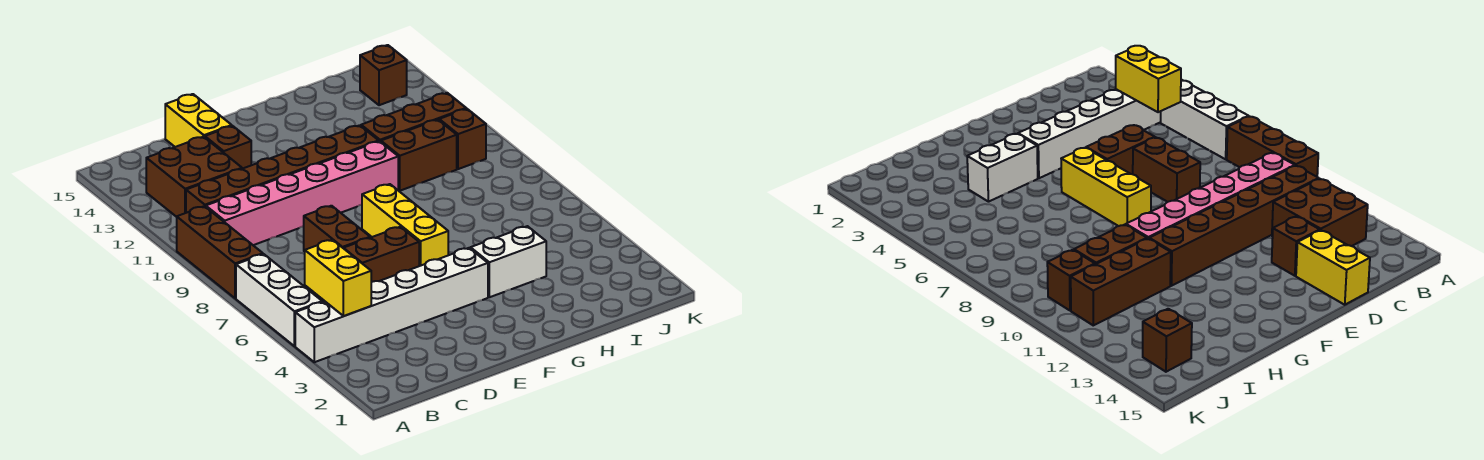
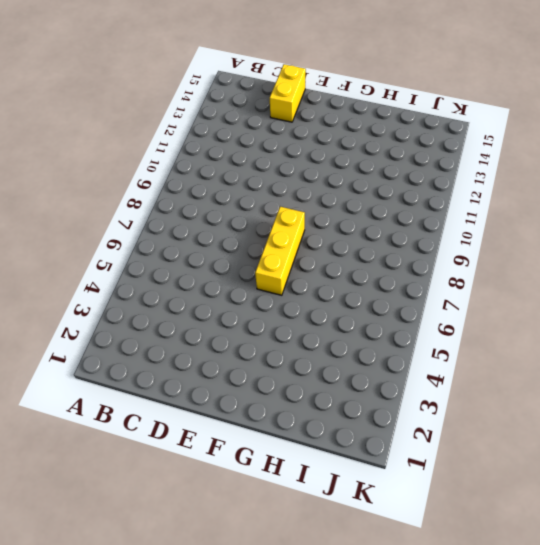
none -> white 1x6 brick [295,248,488,362]
none -> white 1x3 brick [236,254,322,346]
none -> brown 1x3 brick [177,206,263,298]

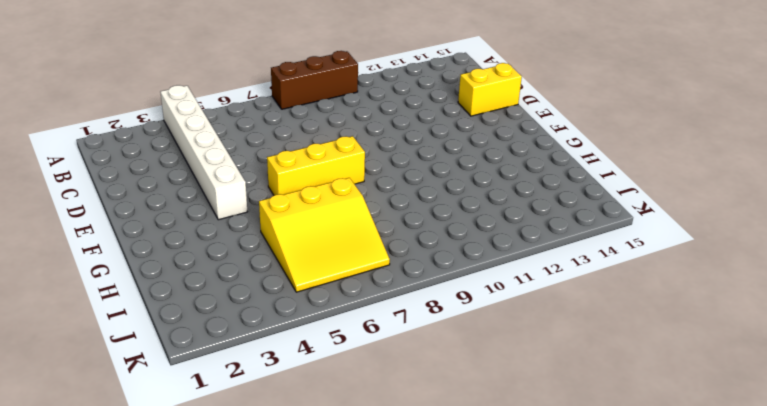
yellow 3x3 slope [259,178,390,292] -> none
none -> white 1x3 brick [236,254,322,346]
none -> pink 1x6 brick [206,141,398,245]
none -> brown 1x6 brick [186,125,379,213]

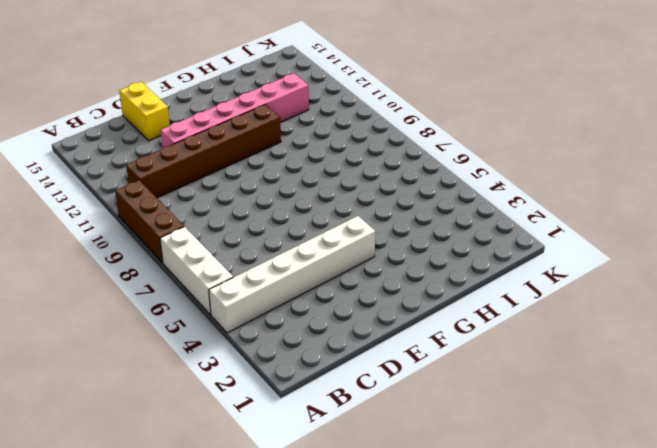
pink 1x6 brick [160,73,309,148] -> pink 1x6 brick moved to [206,141,398,245]
none -> brown 2x2 brick [146,137,242,217]
none -> brown 1x2 brick [344,227,419,282]
none -> brown 1x2 brick [304,206,370,251]

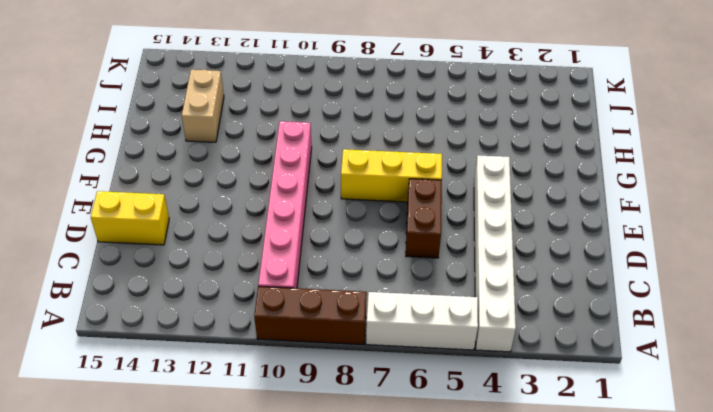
tan 1x2 brick [182,70,224,142] -> none
none -> brown 1x6 brick [186,125,379,213]
none -> brown 2x2 brick [146,137,242,217]
none -> brown 1x2 brick [304,206,370,251]

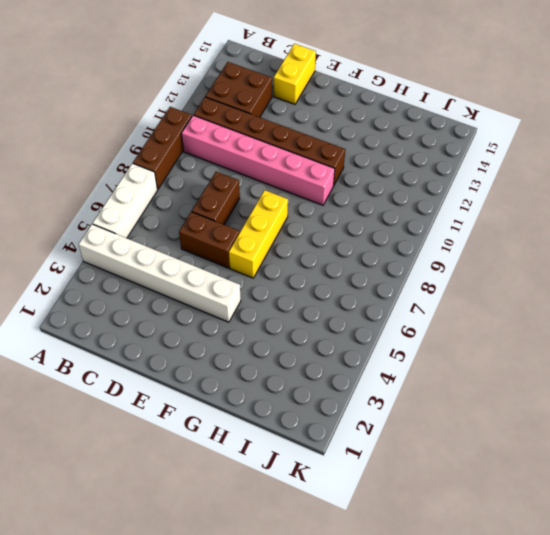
none -> brown 1x1 brick [205,126,251,169]
none -> white 1x2 brick [471,226,546,297]
none -> brown 1x2 brick [381,120,457,191]

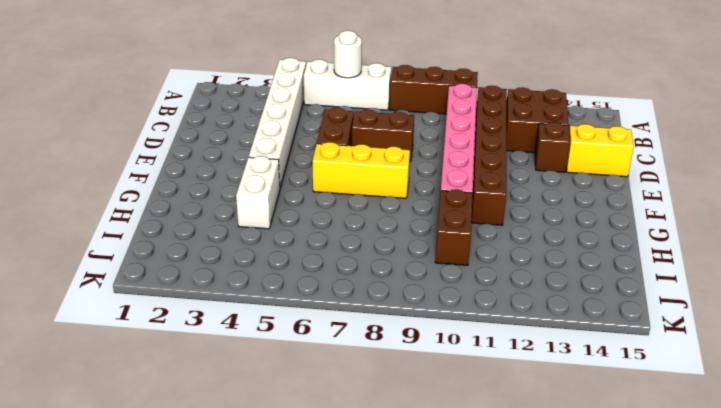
white 1x1 round brick [334,31,362,78] -> none
none -> brown 1x3 brick [361,93,466,142]
none -> brown 1x1 brick [439,109,486,169]
none -> brown 1x1 brick [360,45,407,105]

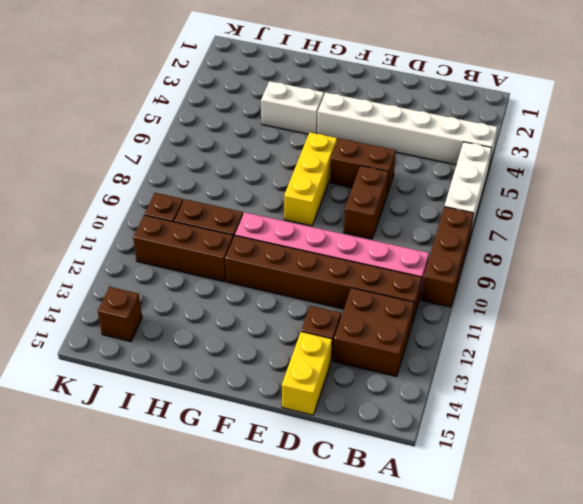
none -> yellow 1x2 brick [305,240,371,316]

